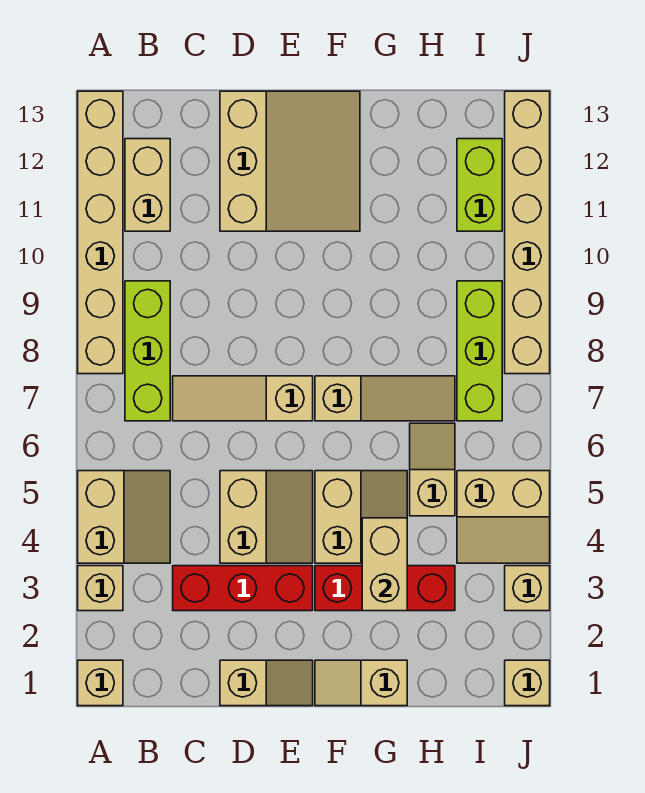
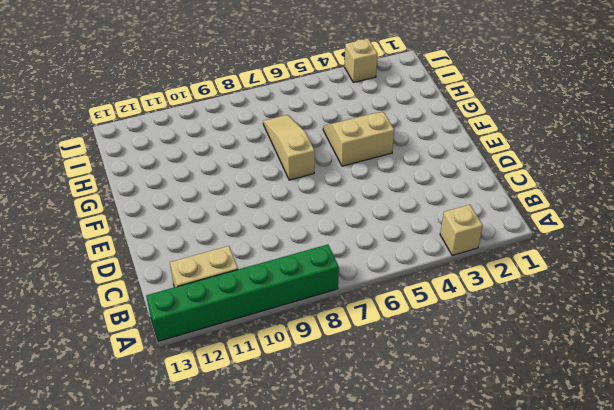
green 1x6 brick [146,244,339,341] -> tan 1x6 brick [78,91,123,374]
none -> tan 1x1 brick [78,660,123,706]
none -> tan 2x2 slope [78,471,170,563]
none -> lime 1x3 brick [125,281,170,421]

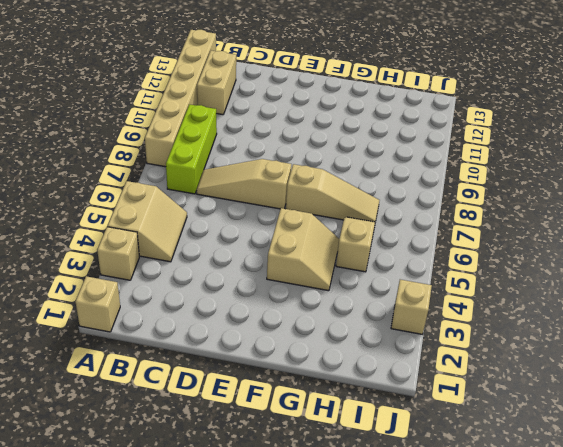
none -> red 1x3 brick [173,566,313,611]
none -> tan 1x2 slope [220,660,313,706]
none -> tan 2x2 slope [220,471,313,563]

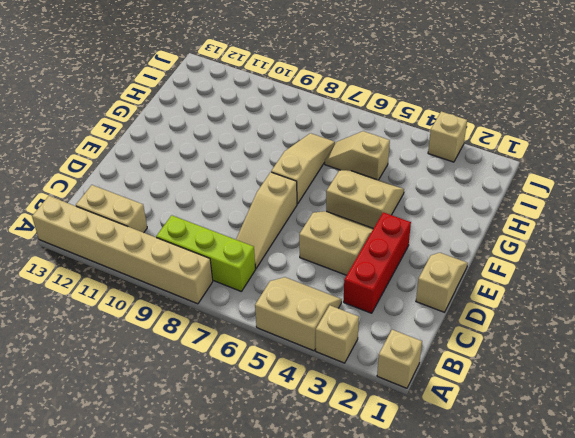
none -> tan 3x3 slope [220,91,360,231]
none -> tan 1x2 slope [315,660,407,706]
none -> red 1x3 brick [315,566,455,611]

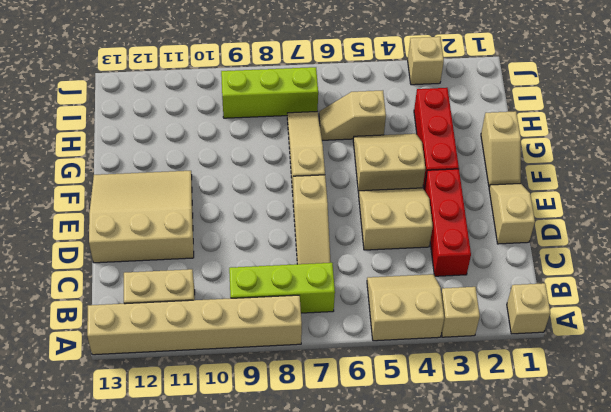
none -> tan 2x2 slope [457,471,550,563]
none -> lime 1x2 brick [457,139,502,231]
none -> tan 1x1 brick [505,660,550,706]

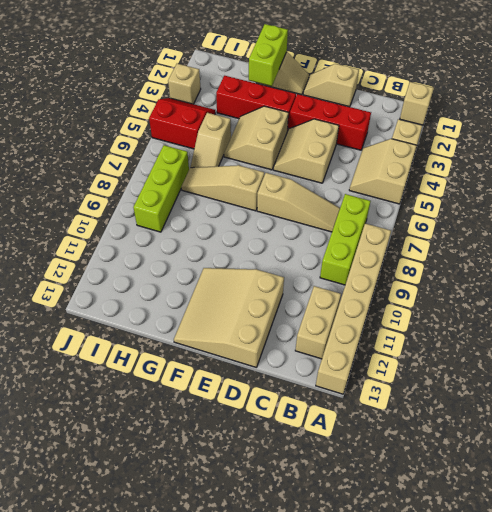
lime 1x2 brick [249,24,288,86] -> lime 1x2 brick moved to [457,139,502,231]
red 2x2 slope [149,98,215,149] -> tan 2x2 slope [457,471,550,563]
none -> tan 1x1 brick [505,660,550,706]
none -> tan 1x6 brick [505,91,550,374]
none -> tan 1x2 brick [362,518,407,611]

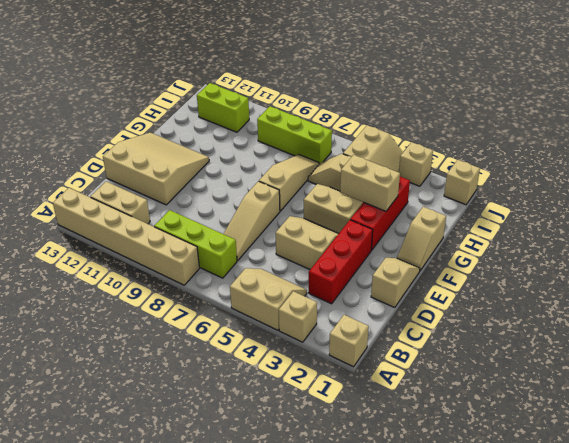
none -> tan 1x6 brick [505,91,550,374]

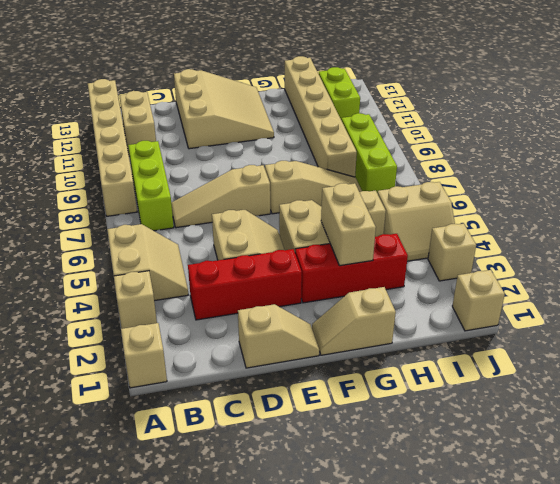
tan 1x6 brick [285,56,357,177] -> tan 1x6 brick moved to [505,91,550,374]

